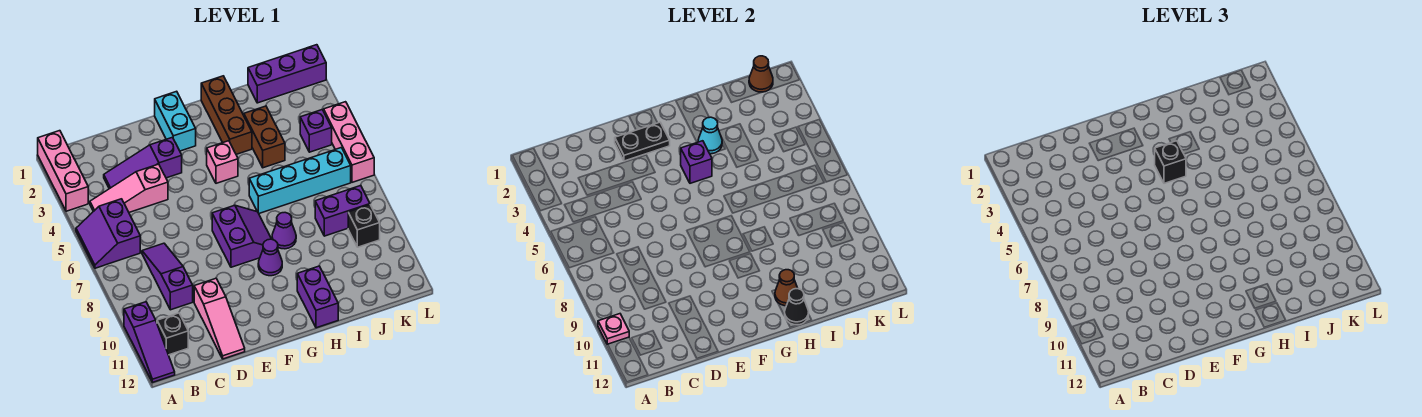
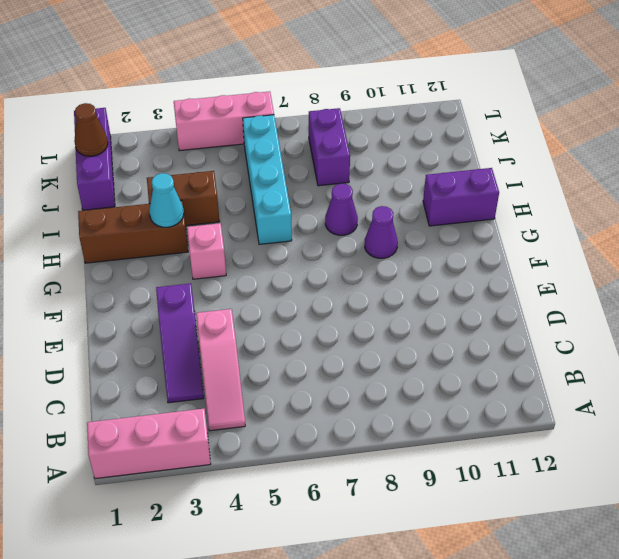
none -> purple 2x2 slope [76,199,140,268]
none -> purple 1x3 slope [124,302,175,382]
none -> black 1x1 brick [157,313,188,355]
none -> purple 1x3 slope [142,243,193,310]

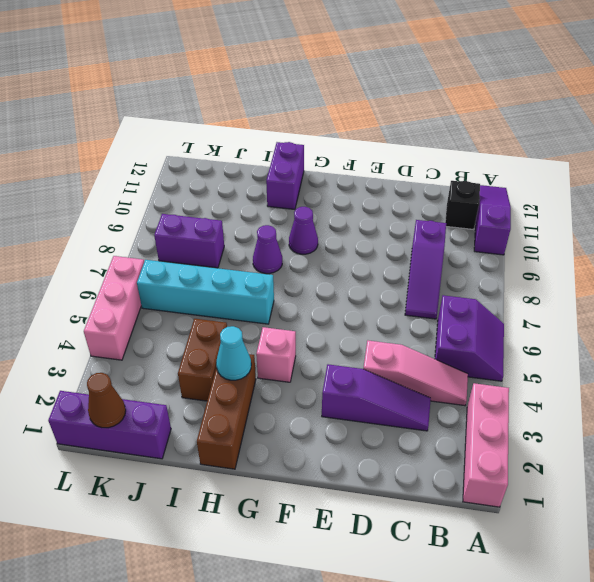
none -> pink 1x3 slope [194,278,245,359]
none -> cyan 1x2 brick [155,91,196,151]
none -> purple 2x2 slope [212,205,271,267]
none -> purple 1x1 brick [300,110,332,152]

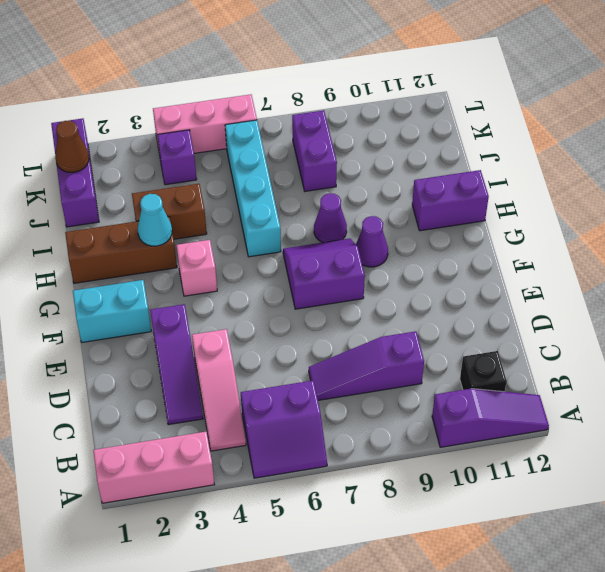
none -> pink 1x3 slope [194,278,245,359]
none -> black 1x1 brick [348,205,380,247]
none -> pink 1x1 plate [598,314,629,344]
none -> black 1x2 plate [615,122,670,161]

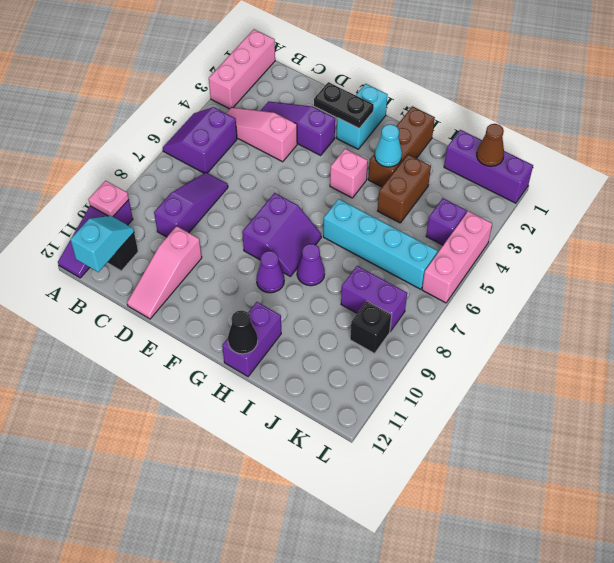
cyan 1x2 slope [70,216,134,272] -> none
none -> purple 1x1 brick [681,141,712,183]
none -> brown 1x1 cone [775,270,798,306]
none -> black 1x1 brick [1155,141,1186,183]

